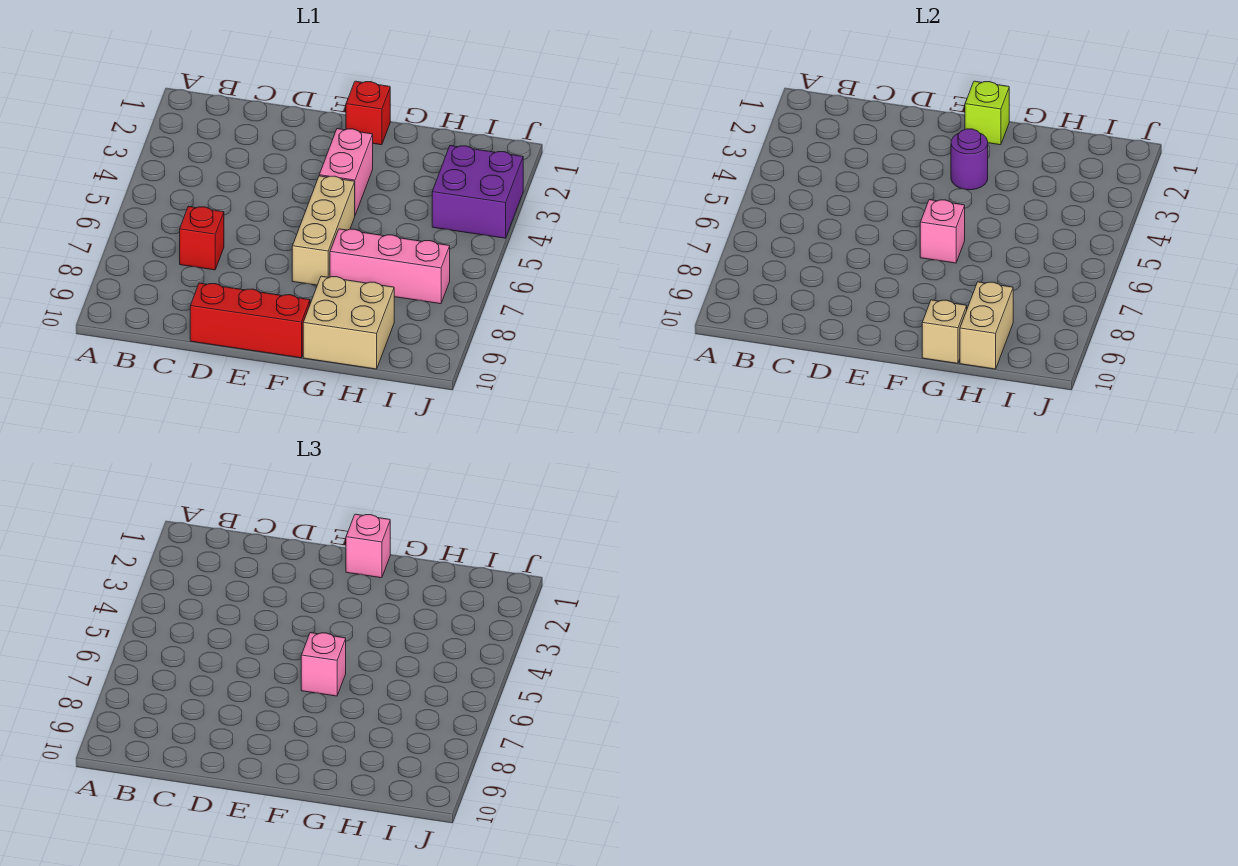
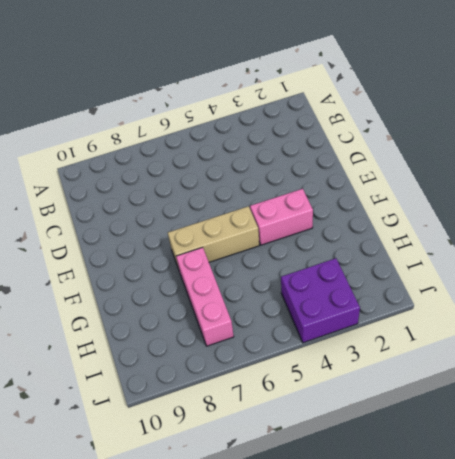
none -> red 1x1 brick [180,206,224,270]
none -> red 1x3 brick [190,283,310,358]
none -> red 1x1 brick [346,81,390,145]

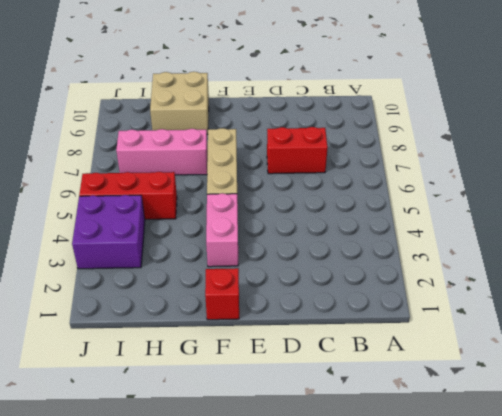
red 1x2 brick [267,127,328,174] -> red 1x1 brick [180,206,224,270]
red 1x3 brick [79,172,177,219] -> red 1x3 brick moved to [190,283,310,358]
none -> lime 1x1 brick [965,81,1009,145]
none -> purple 1x1 round brick [951,129,988,190]
none -> pink 1x1 brick [920,200,965,263]

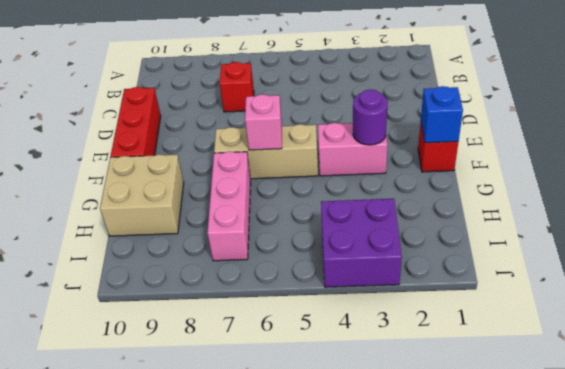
blue 1x1 brick [421,86,463,143] -> lime 1x1 brick [965,81,1009,145]
none -> tan 1x1 brick [922,300,967,363]
none -> tan 1x2 brick [960,282,1013,369]
none -> pink 1x1 brick [346,514,390,578]

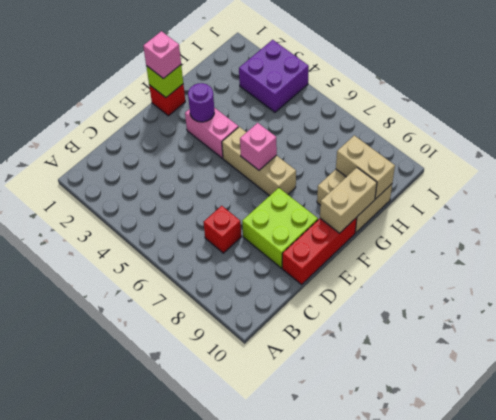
lime 2x2 brick [242,188,318,268] -> none
tan 1x2 brick [320,168,377,233] -> tan 1x1 brick [922,300,967,363]
none -> pink 1x3 brick [330,229,450,304]
none -> pink 1x1 brick [301,633,346,696]

